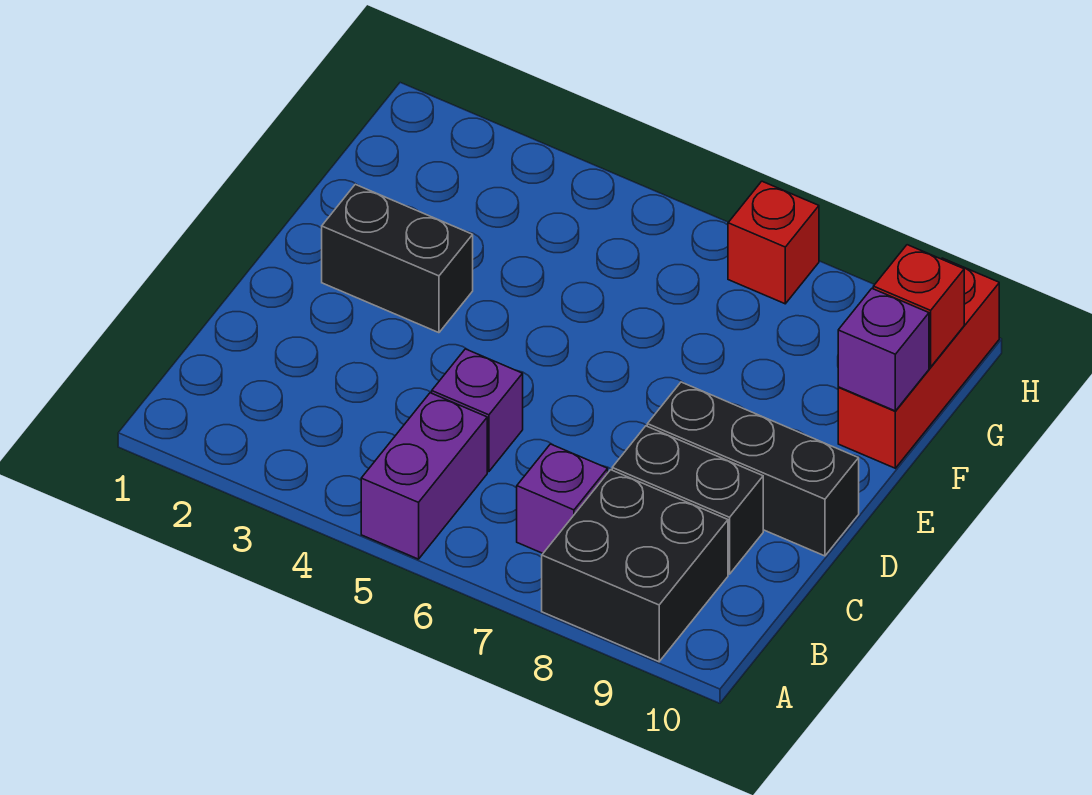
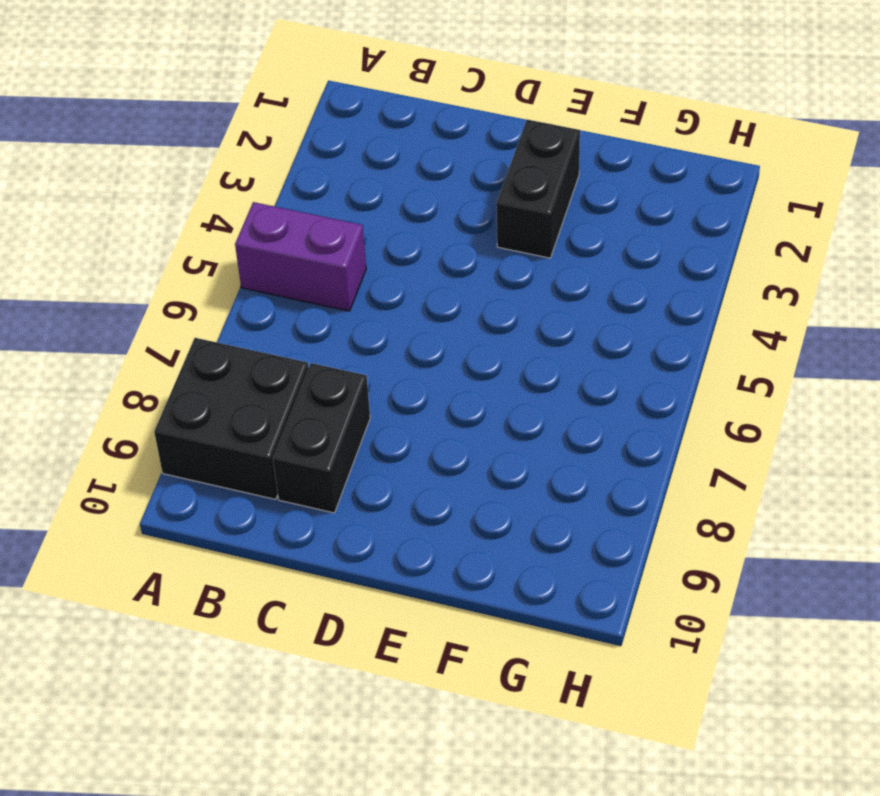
none -> purple 1x1 brick [517,444,608,553]
none -> purple 1x1 brick [432,349,523,472]

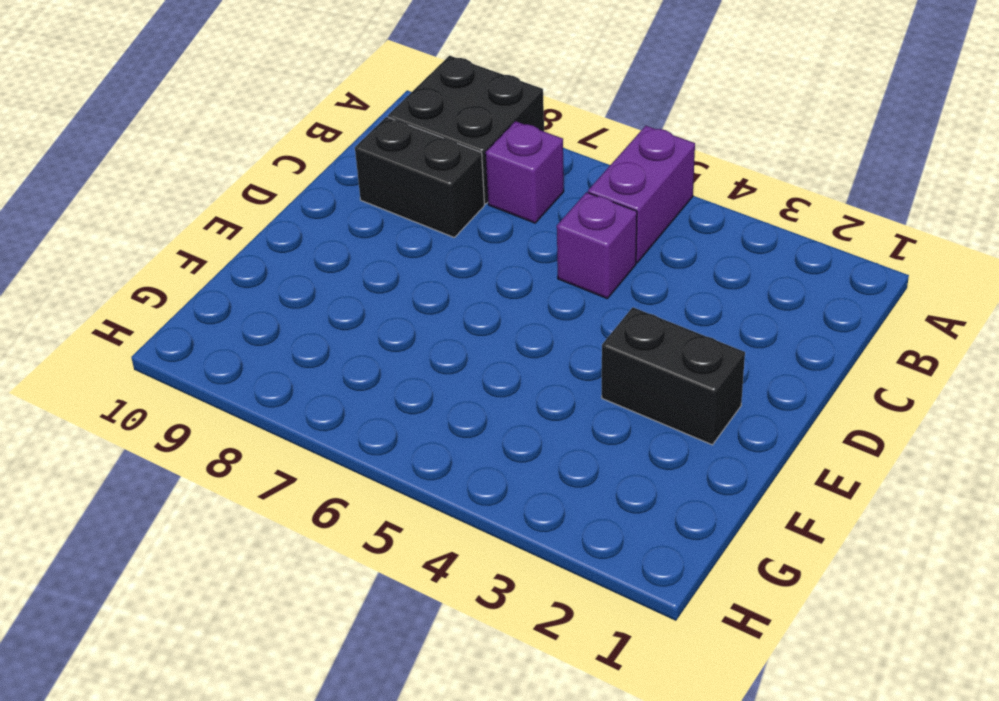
none -> black 1x3 brick [647,382,859,556]
none -> red 1x3 brick [838,258,999,468]

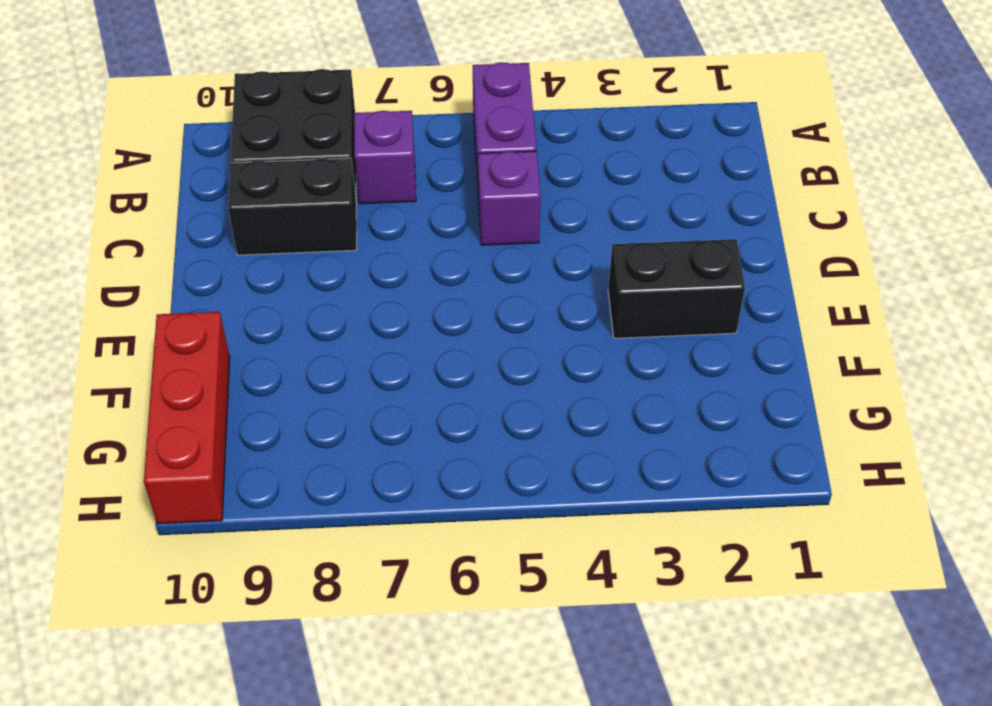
none -> black 1x3 brick [647,382,859,556]
none -> red 1x1 brick [728,181,819,304]

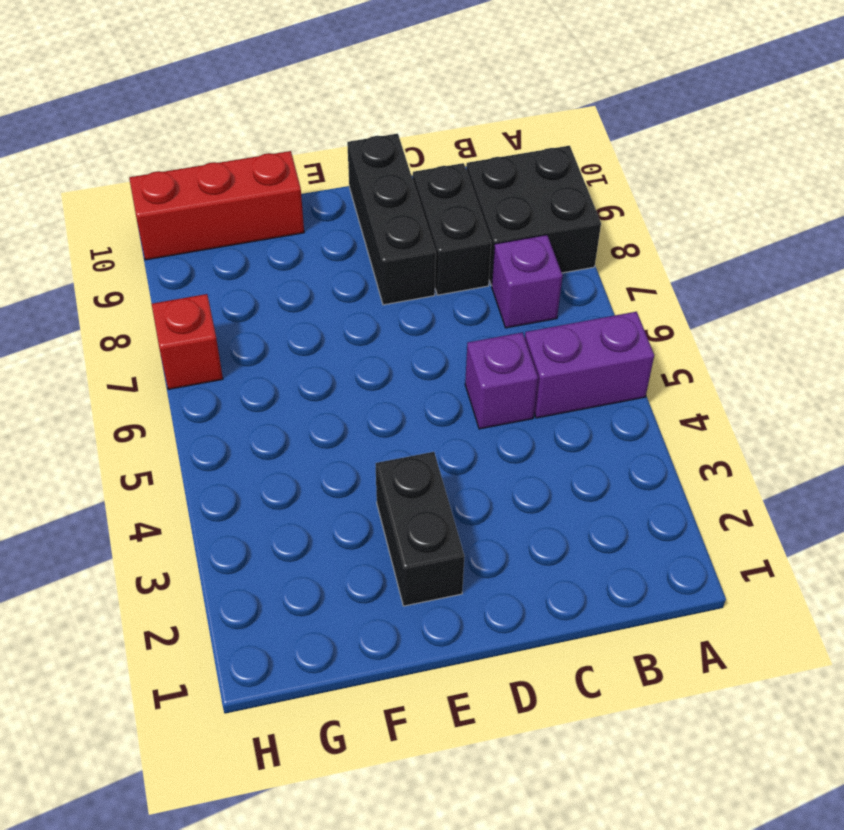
none -> purple 1x1 brick [838,289,929,411]
none -> red 1x1 brick [873,245,964,367]

